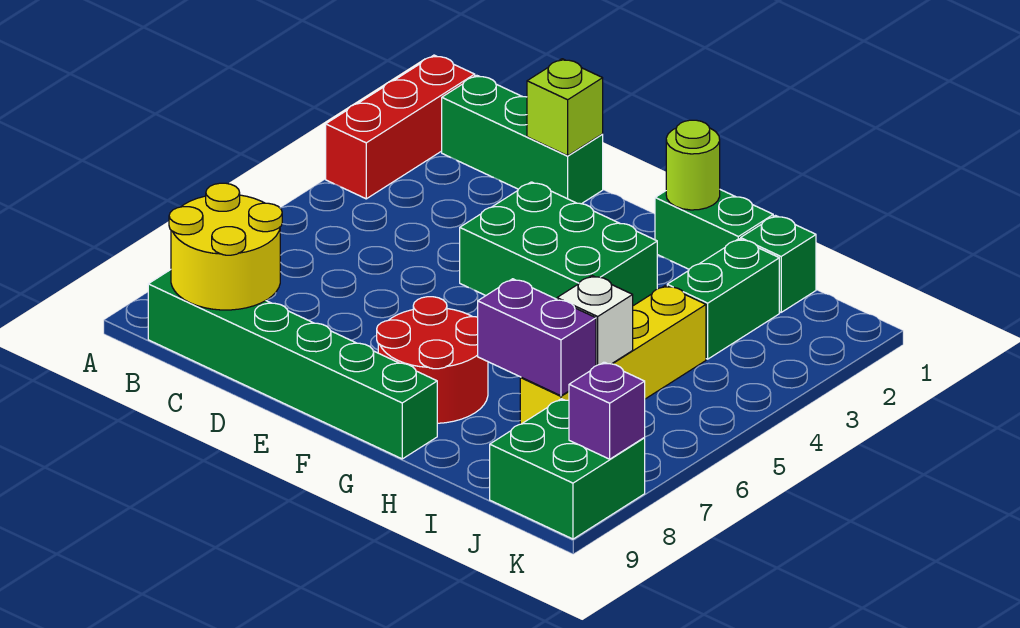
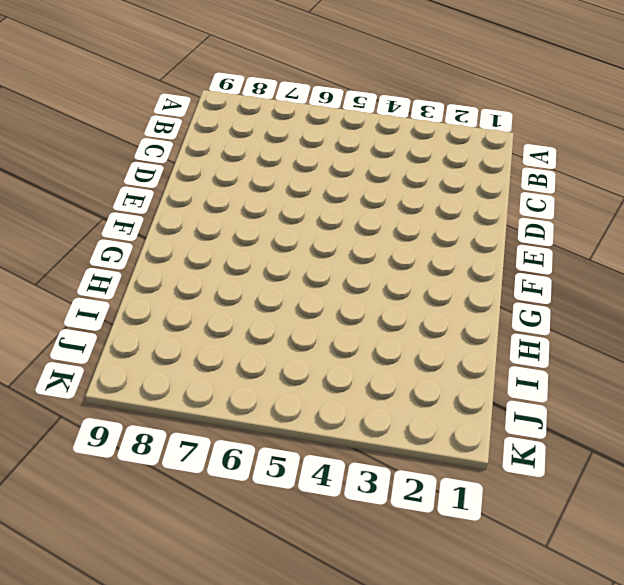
none -> red 1x3 brick [326,55,475,199]
none -> green 1x3 brick [442,75,603,204]
none -> green 1x6 brick [148,270,437,459]

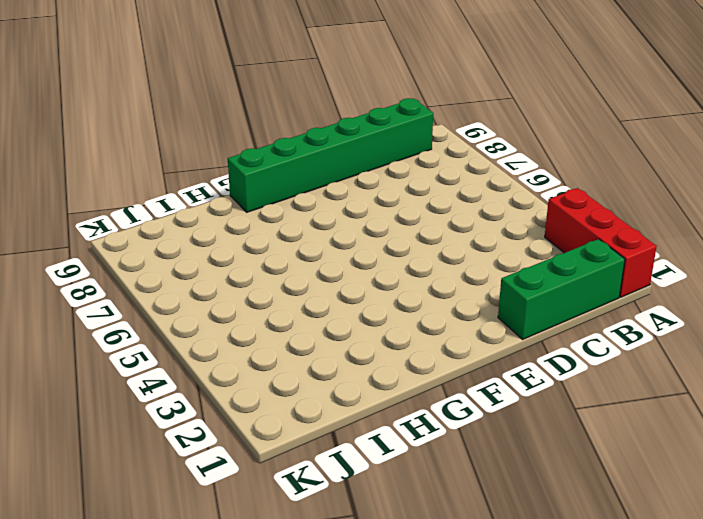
none -> green 2x3 brick [460,182,657,306]
none -> red 2x2 round brick [377,297,488,423]
none -> green 1x2 brick [655,190,773,269]

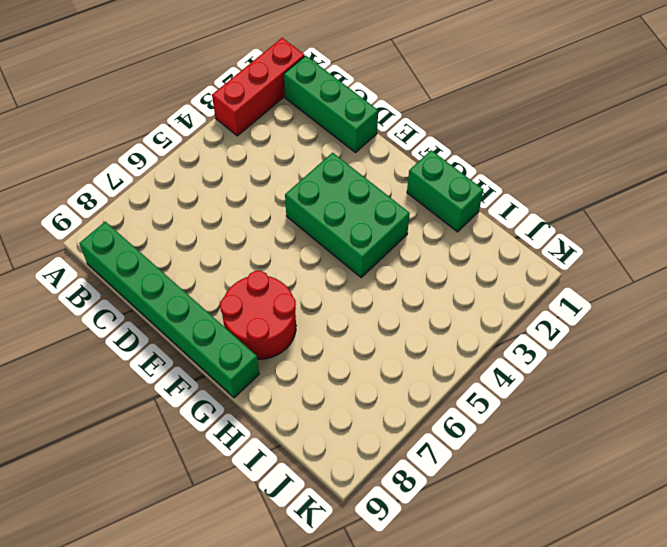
none -> green 1x1 brick [741,216,816,312]
none -> green 1x2 brick [667,239,779,359]
none -> yellow 1x4 brick [520,285,706,424]

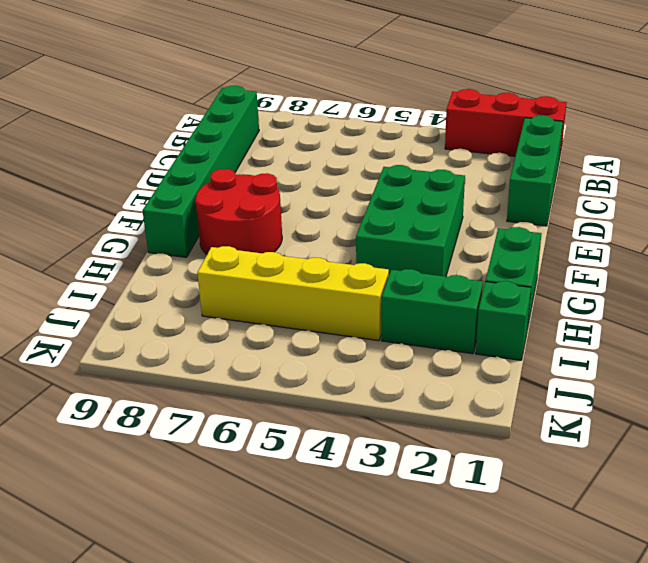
none -> green 2x2 brick [490,399,645,539]
none -> yellow 2x2 round brick [169,183,282,310]
none -> lime 1x1 brick [527,59,603,156]

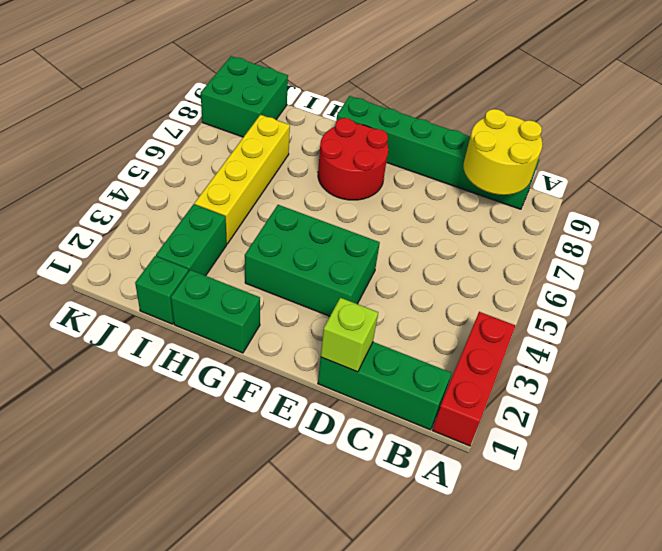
none -> lime 1x1 round brick [666,120,720,210]
none -> purple 1x2 brick [478,279,596,396]
none -> white 1x1 brick [557,276,633,366]

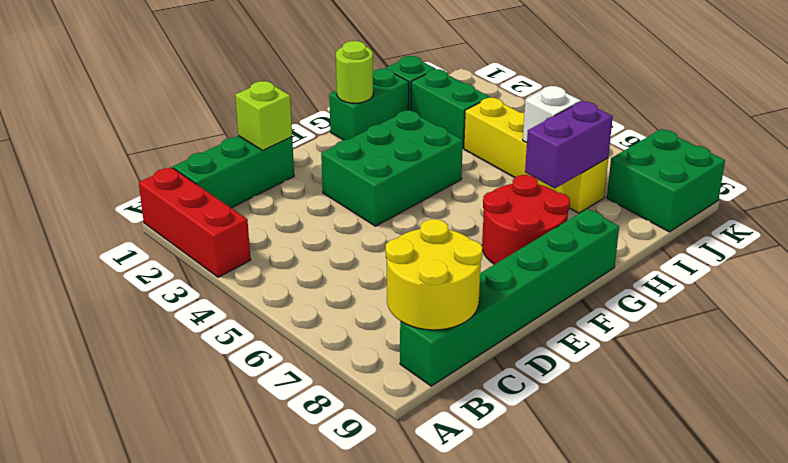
none -> purple 1x1 brick [569,362,645,459]

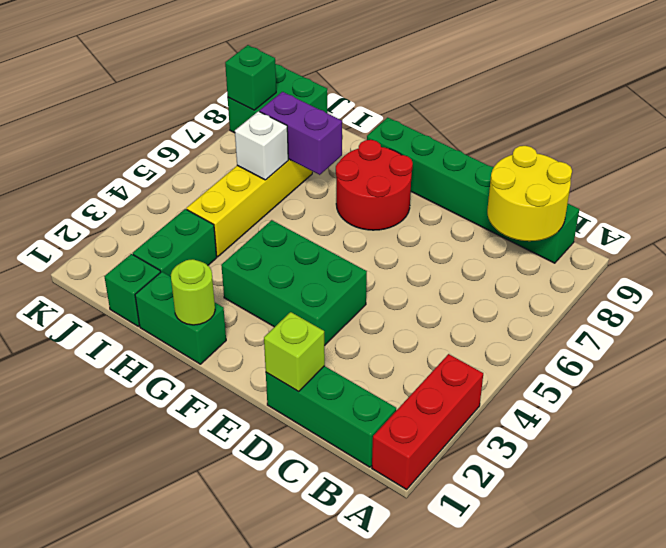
green 1x1 brick [225,45,276,110] -> purple 1x1 brick [569,362,645,459]

